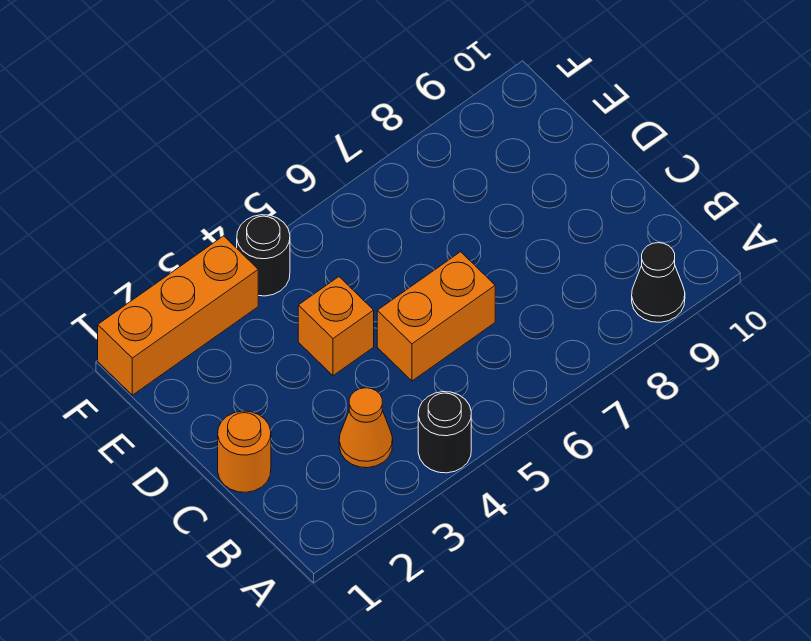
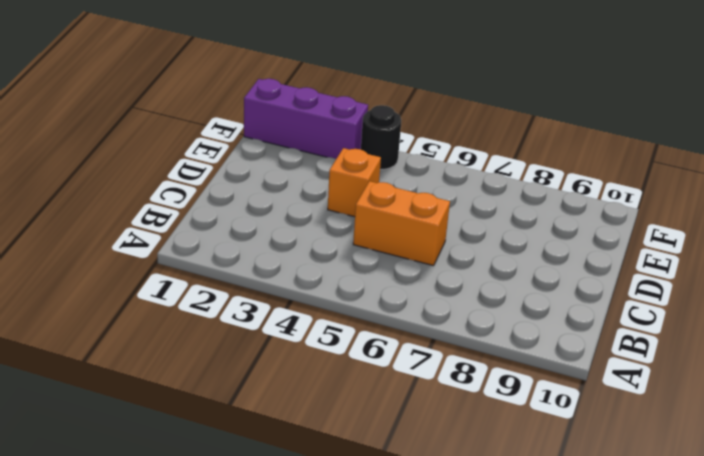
purple 1x3 brick [244,79,368,159] -> orange 1x3 brick [98,236,258,395]
none -> black 1x1 round brick [418,392,471,473]
none -> black 1x1 cone [632,243,685,322]

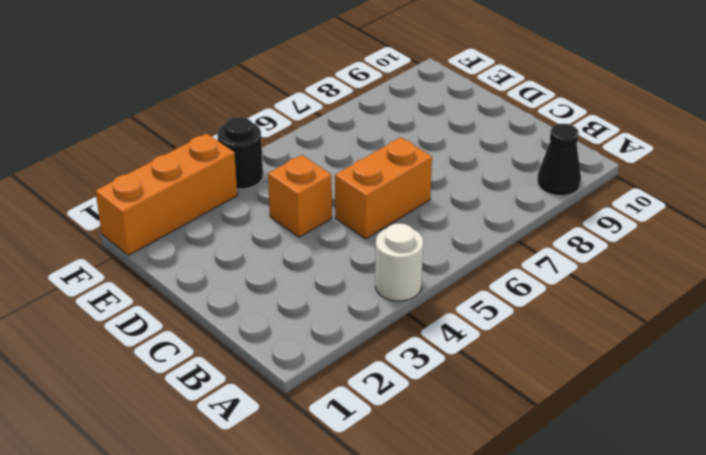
white 1x1 round brick [375,223,423,301] -> black 1x1 round brick [418,392,471,473]
none -> orange 1x1 cone [339,388,393,468]
none -> orange 1x1 round brick [218,411,271,492]

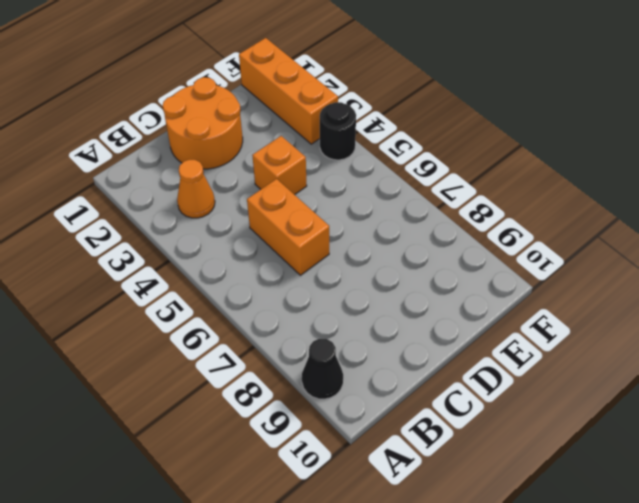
orange 2x2 round brick [163,77,243,169] -> orange 1x1 round brick [218,411,271,492]
none -> black 1x1 round brick [418,392,471,473]

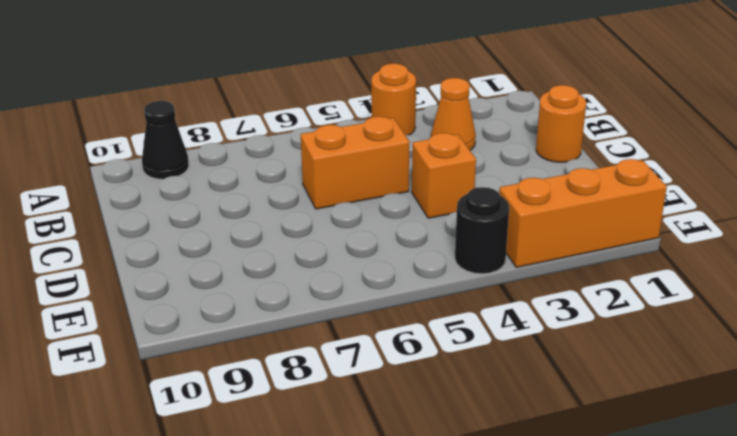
orange 1x1 round brick [371,64,416,135] -> black 1x1 round brick [418,392,471,473]

